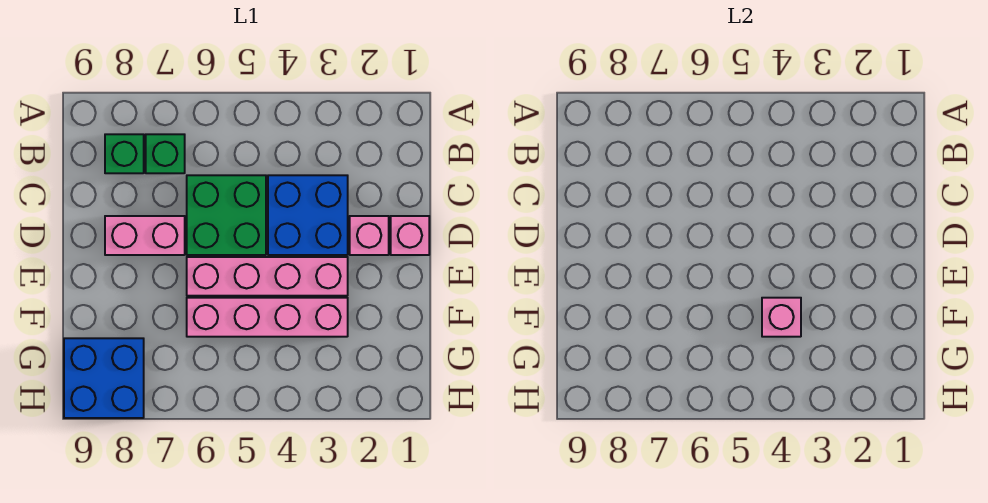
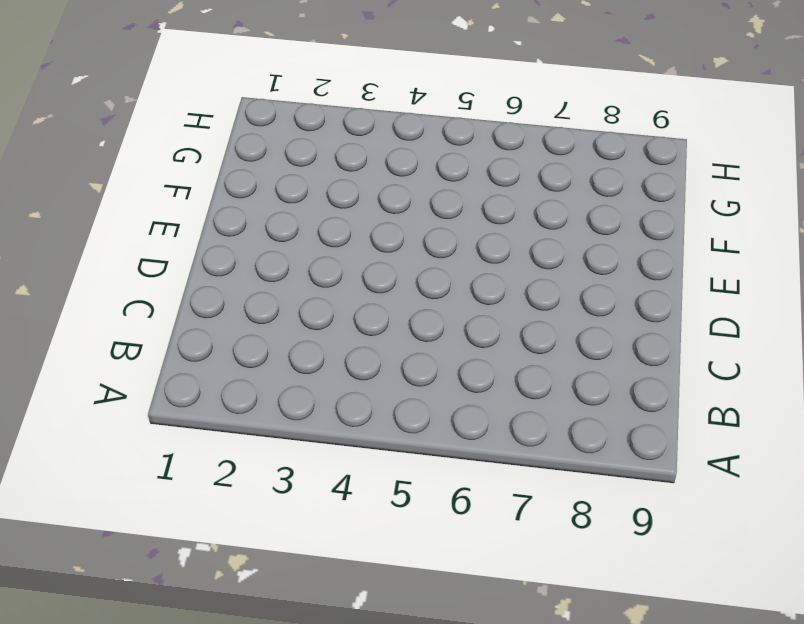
none -> green 1x1 brick [146,134,185,173]
none -> green 1x1 brick [105,134,144,173]

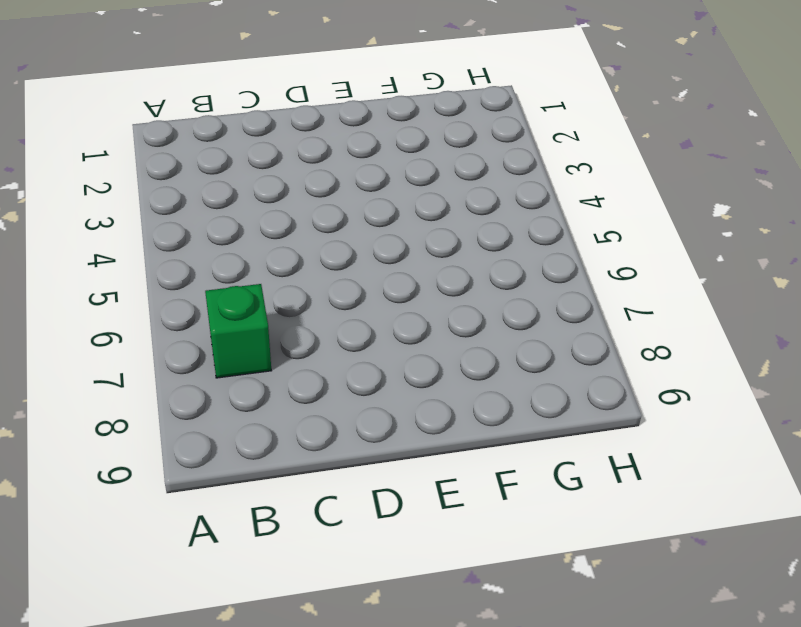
none -> green 1x1 brick [105,134,144,173]
none -> blue 2x2 brick [268,175,348,255]

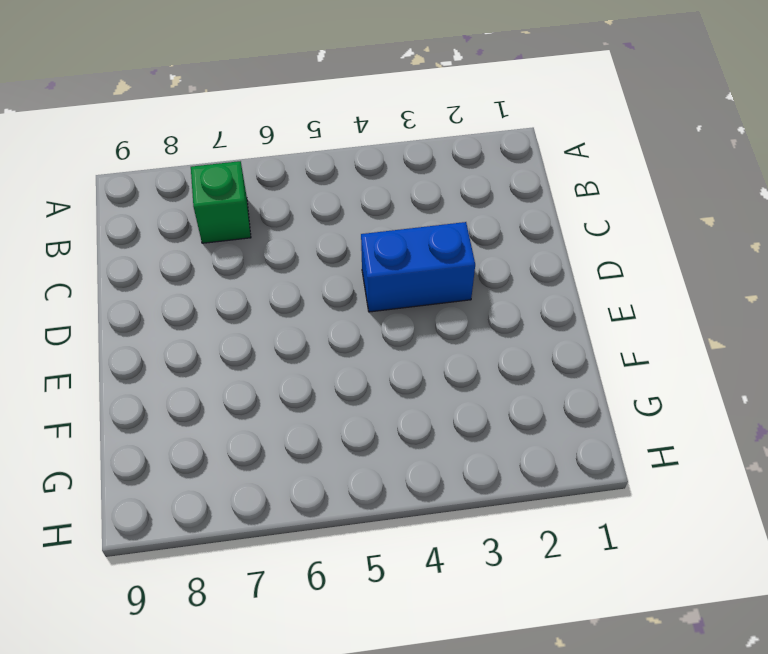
blue 1x2 brick [361,222,475,312] -> blue 2x2 brick [268,175,348,255]
none -> green 1x1 brick [105,134,144,173]
none -> green 2x2 brick [187,175,266,255]

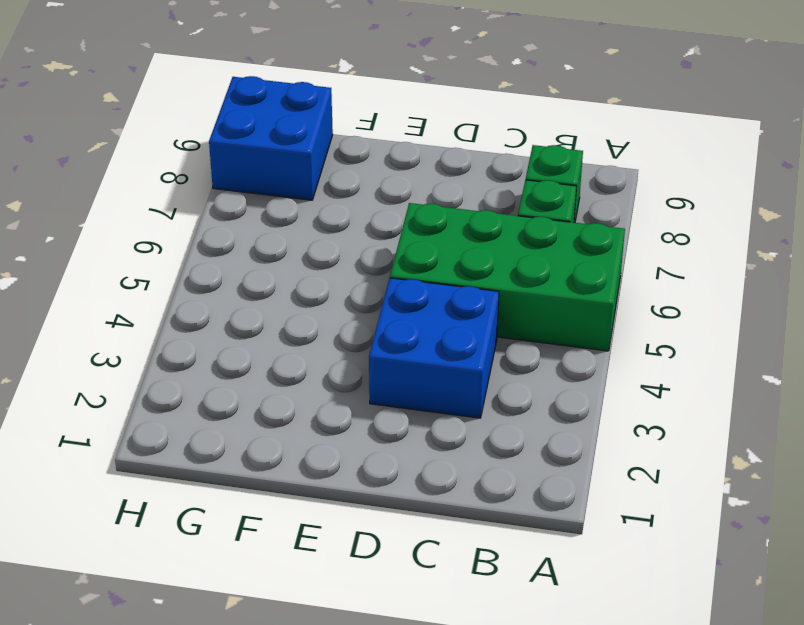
green 2x4 brick [390,203,625,351] -> green 2x2 brick [187,175,266,255]
none -> pink 1x1 brick [391,216,429,255]
none -> pink 1x1 brick [350,216,389,255]

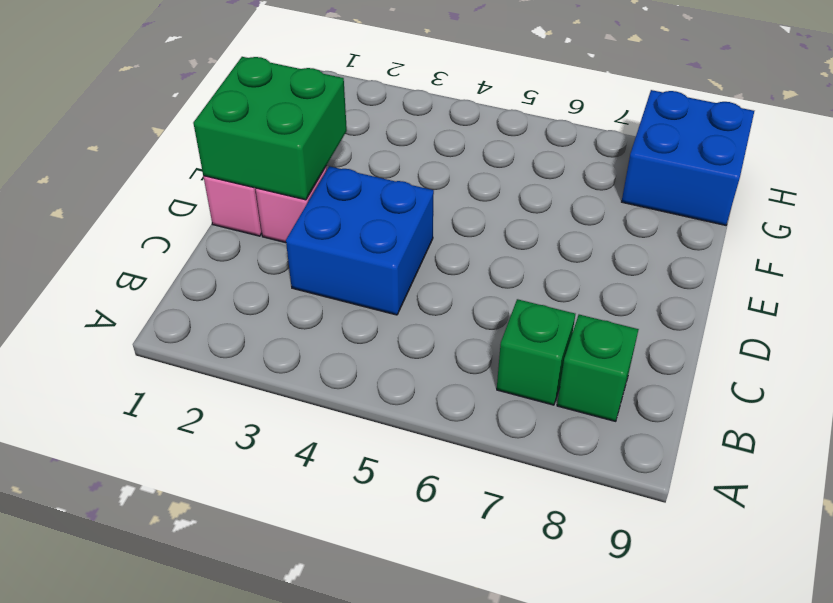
green 2x2 brick [193,57,347,200] -> green 2x2 brick moved to [187,175,266,255]
none -> pink 1x2 brick [105,216,185,255]
none -> pink 1x4 brick [187,257,348,296]

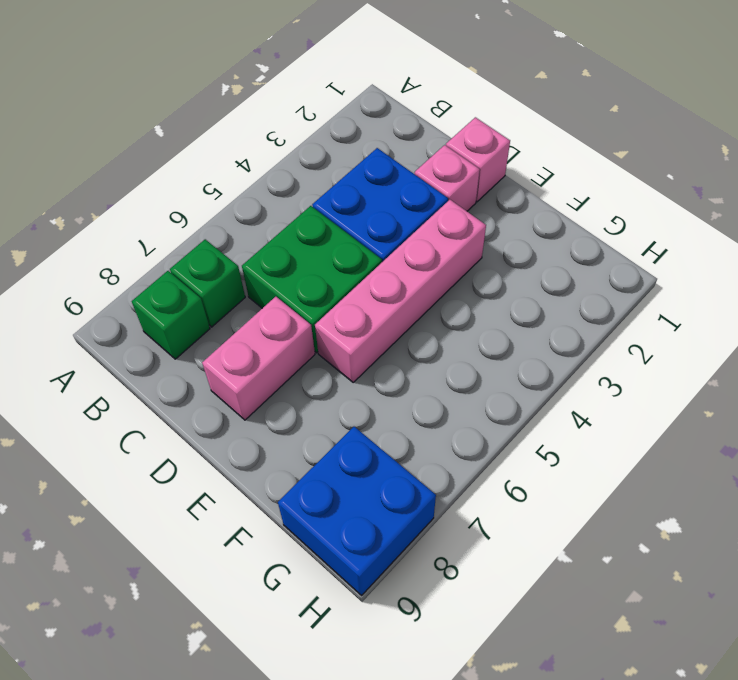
none -> pink 1x4 brick [187,298,348,337]
none -> pink 1x1 brick [762,298,801,337]

